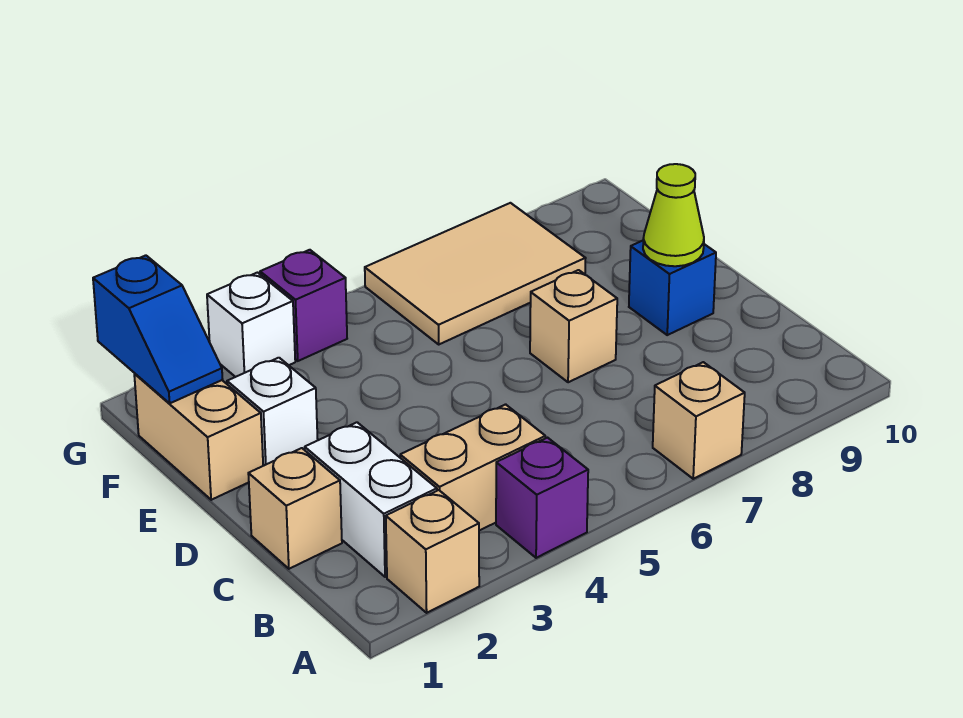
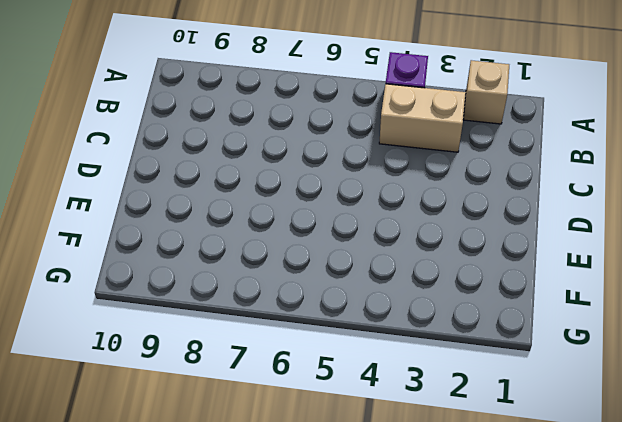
none -> tan 1x1 brick [653,362,745,479]
none -> white 1x2 brick [305,422,437,577]
none -> tan 1x1 brick [248,448,342,569]

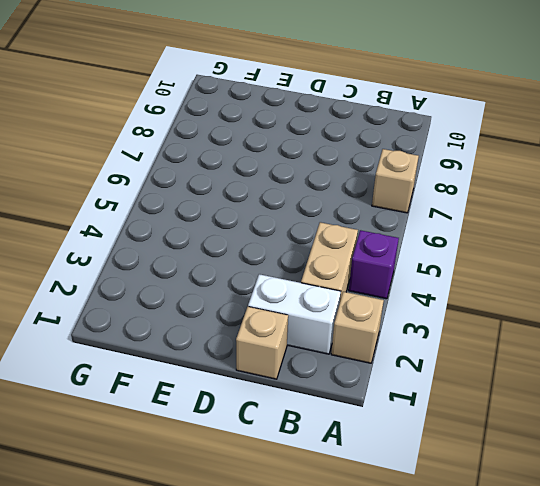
none -> tan 1x1 brick [530,270,617,382]
none -> blue 1x1 brick [629,241,716,335]
none -> tan 1x2 brick [134,374,263,500]

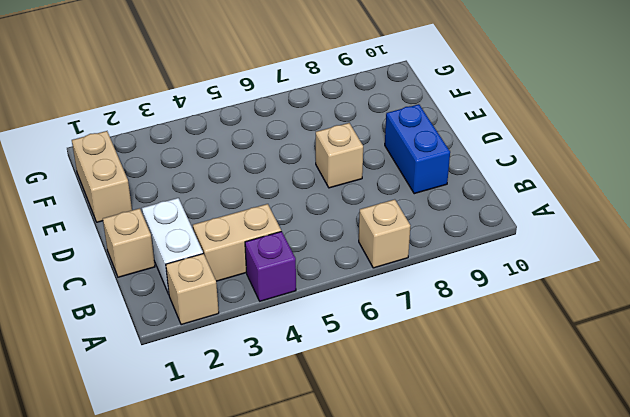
blue 1x2 brick [385,104,450,194] -> blue 1x1 brick [629,241,716,335]
none -> white 1x1 brick [227,358,318,466]
none -> tan 2x3 tile [365,203,586,344]
none -> white 1x1 brick [207,273,295,377]

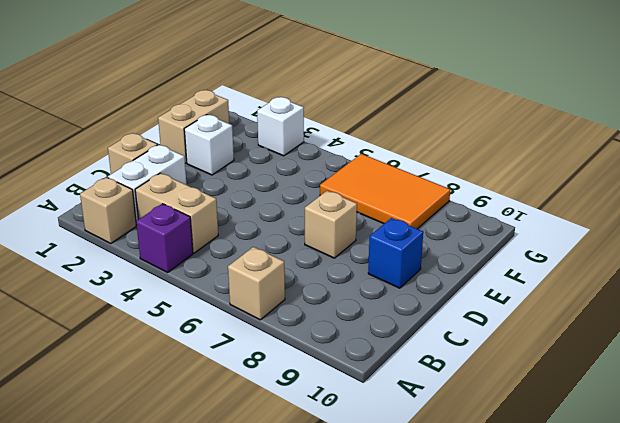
orange 2x3 tile [320,154,450,229] -> tan 2x3 tile [365,203,586,344]
none -> purple 1x1 brick [260,250,347,361]
none -> lime 1x1 cone [643,164,704,266]
none -> blue 1x2 slope [93,255,223,403]

